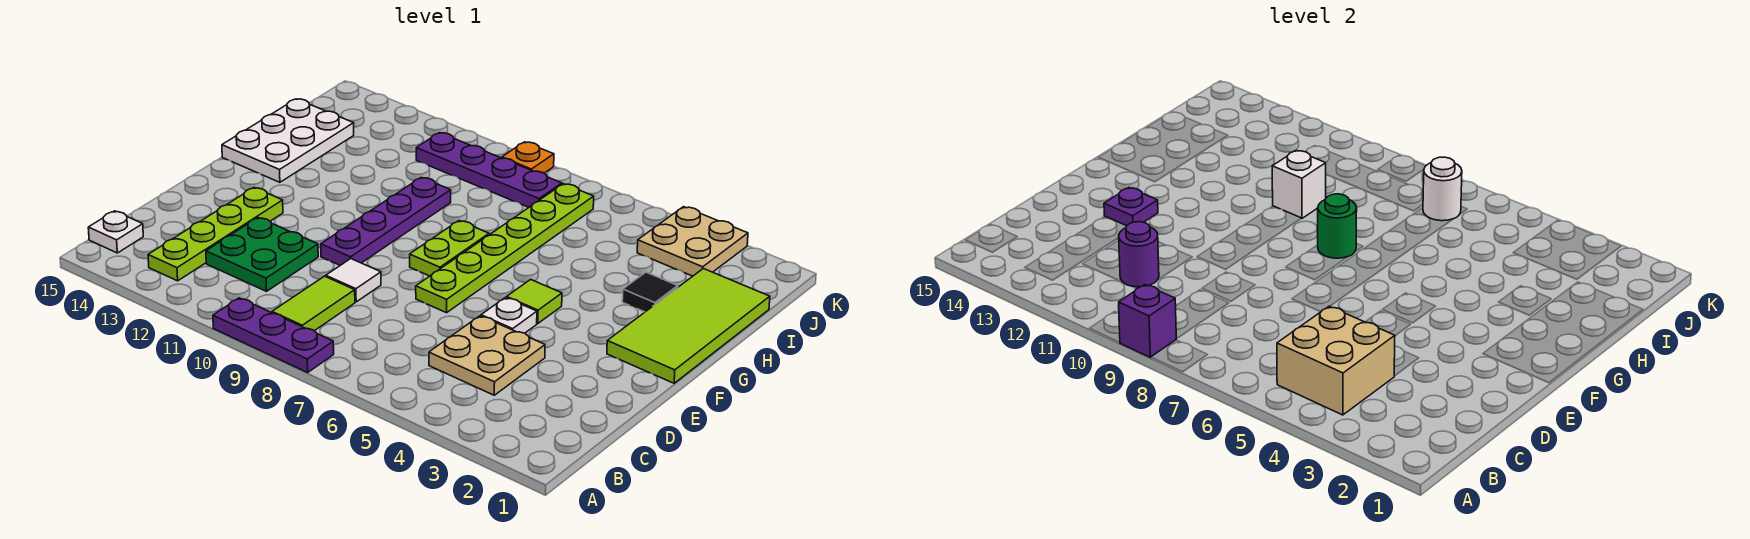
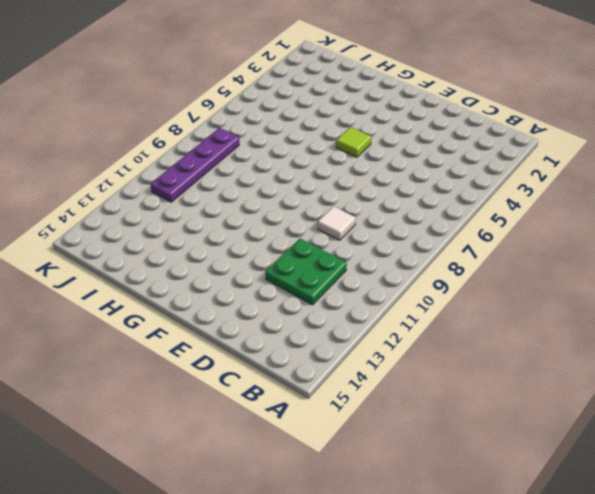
none -> purple 1x3 plate [213,298,334,372]
none -> lime 1x2 tile [272,276,355,331]
none -> lime 1x4 plate [148,188,283,281]

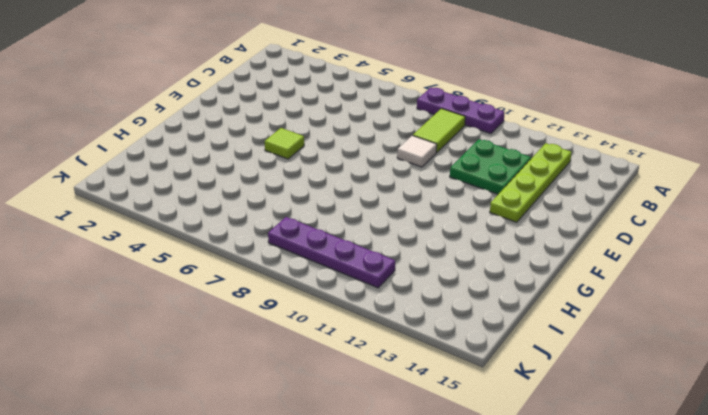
none -> white 1x1 plate [88,211,143,253]
none -> tan 2x2 plate [429,316,545,395]
none -> white 1x1 plate [481,298,537,333]

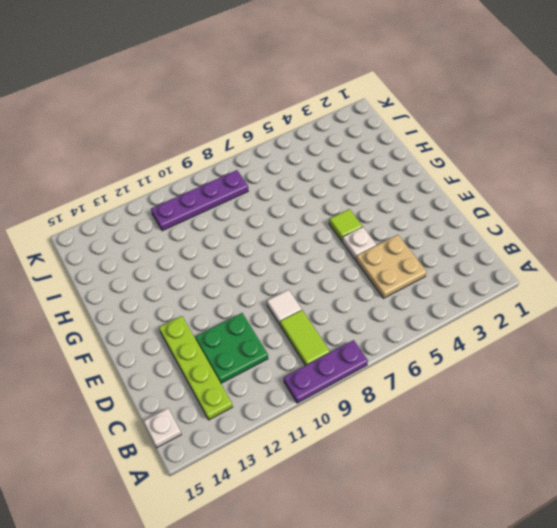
none -> lime 1x6 plate [416,184,594,313]
none -> purple 1x4 plate [321,177,451,265]
none -> lime 2x4 tile [607,269,770,383]

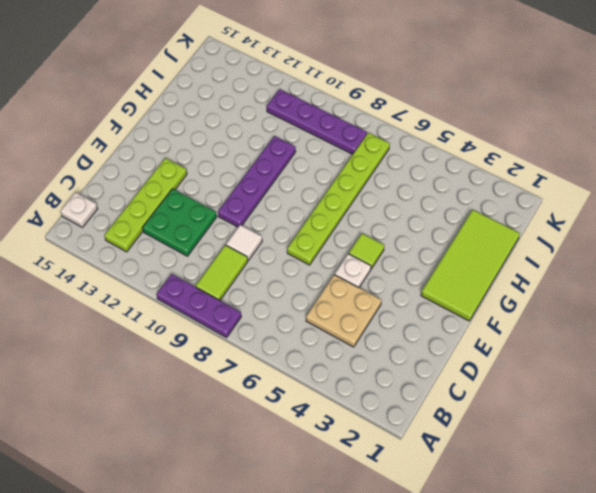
none -> lime 1x2 plate [410,221,489,276]
none -> white 2x3 plate [222,99,354,182]
none -> black 1x1 tile [622,272,678,312]

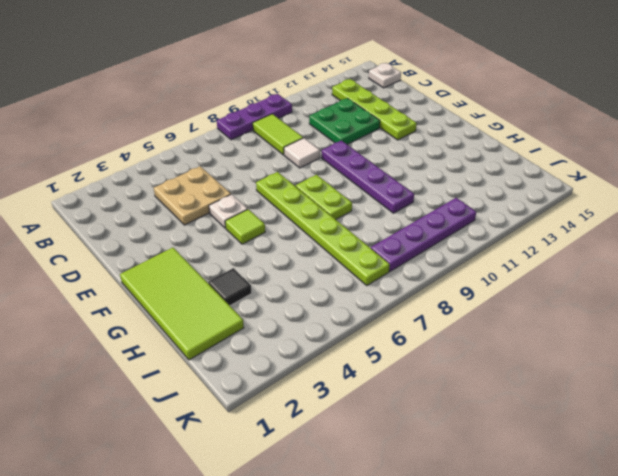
none -> white 2x3 plate [222,99,354,182]
none -> tan 2x2 plate [637,207,748,276]
none -> orange 1x1 plate [502,142,554,173]

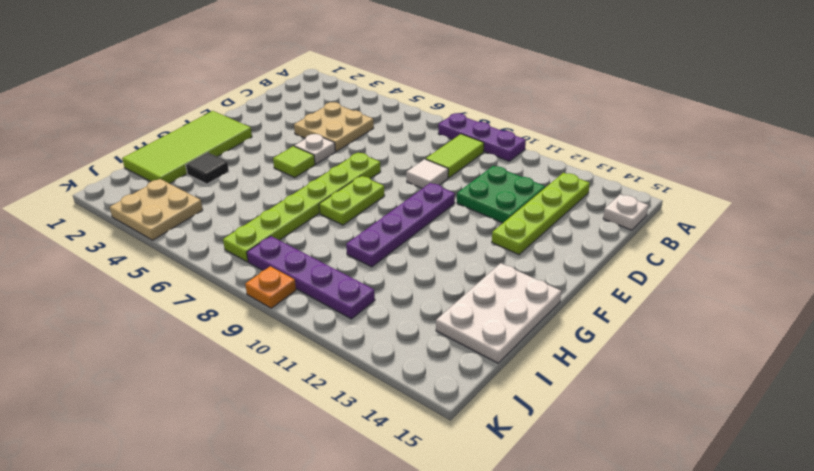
none -> purple 1x1 brick [1119,285,1176,357]
none -> tan 2x2 brick [1277,306,1395,415]
none -> purple 1x1 round brick [1119,222,1159,287]

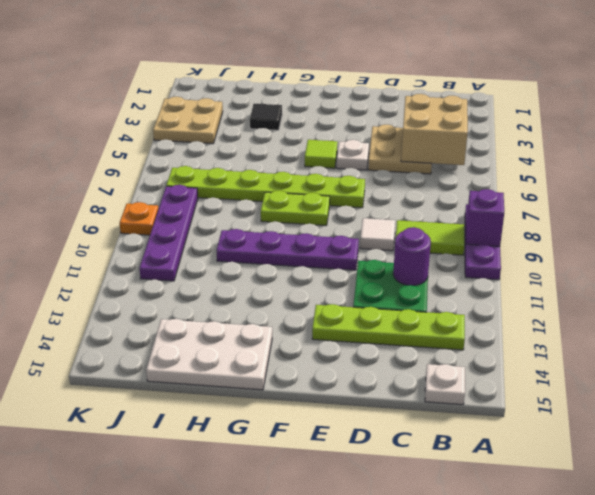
none -> lime 2x4 tile [607,269,770,383]
none -> purple 1x1 plate [1104,188,1158,226]
none -> green 1x1 round brick [1318,194,1357,258]

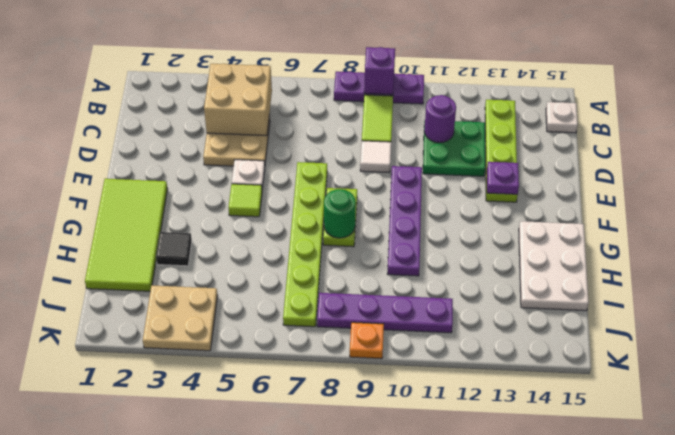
none -> white 1x1 brick [1272,151,1326,218]
none -> white 1x1 round brick [1423,157,1462,221]

